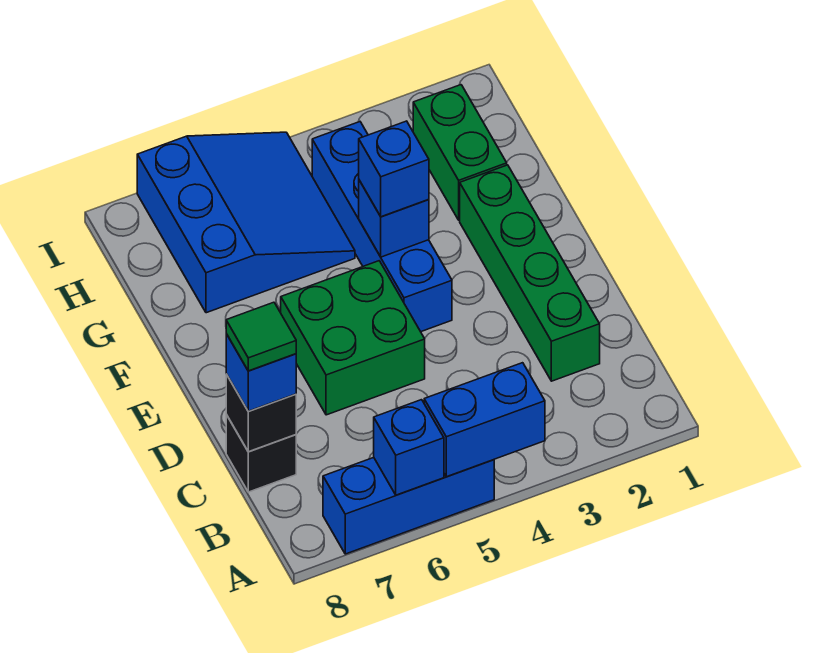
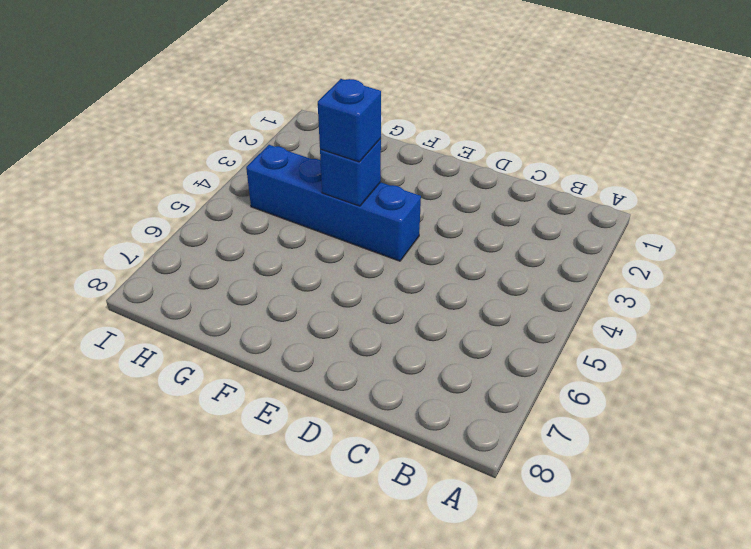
none -> blue 1x3 brick [323,458,494,554]
none -> green 1x4 brick [460,165,600,381]
none -> black 1x1 brick [226,414,296,492]

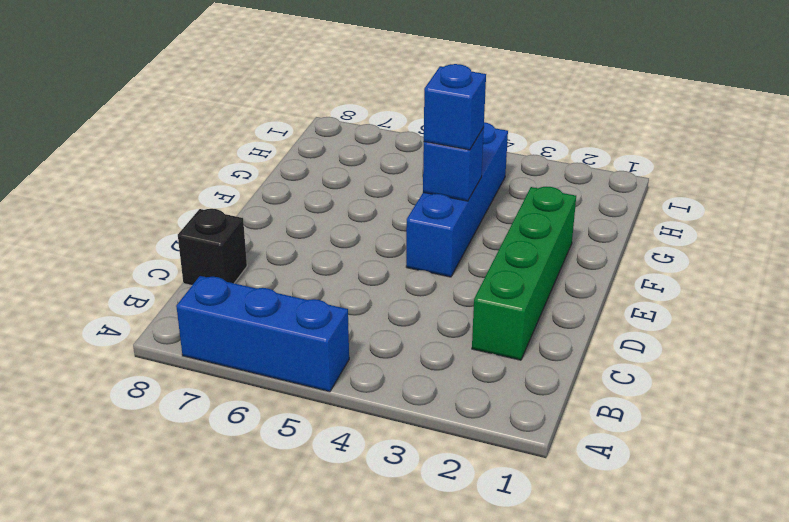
none -> green 2x2 brick [281,261,425,415]
none -> green 1x2 brick [413,85,507,220]
none -> blue 3x3 slope [137,132,355,313]

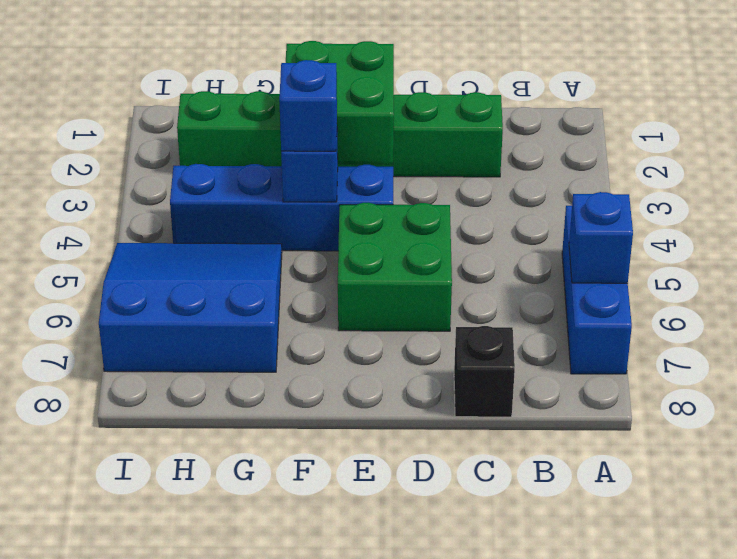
green 2x2 brick [286,41,394,165] -> none
none -> blue 1x2 brick [424,363,545,477]
none -> black 1x1 brick [226,374,296,452]
none -> blue 1x1 brick [226,334,296,411]

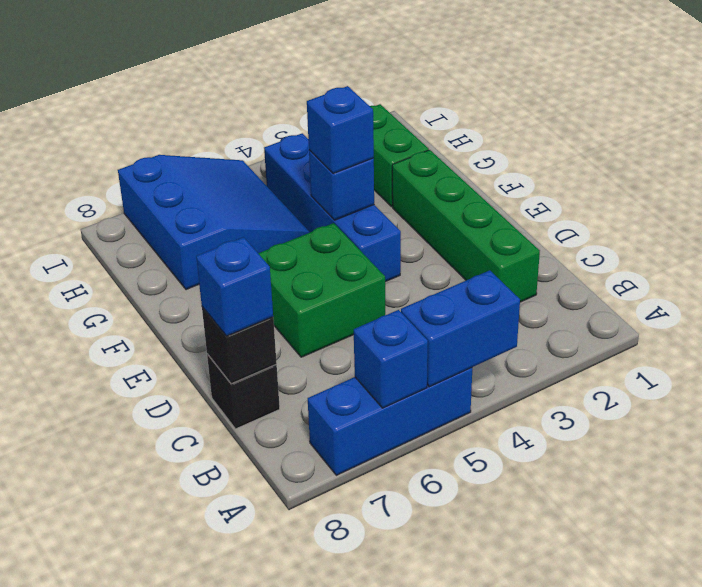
none -> green 1x1 tile [226,302,296,371]

